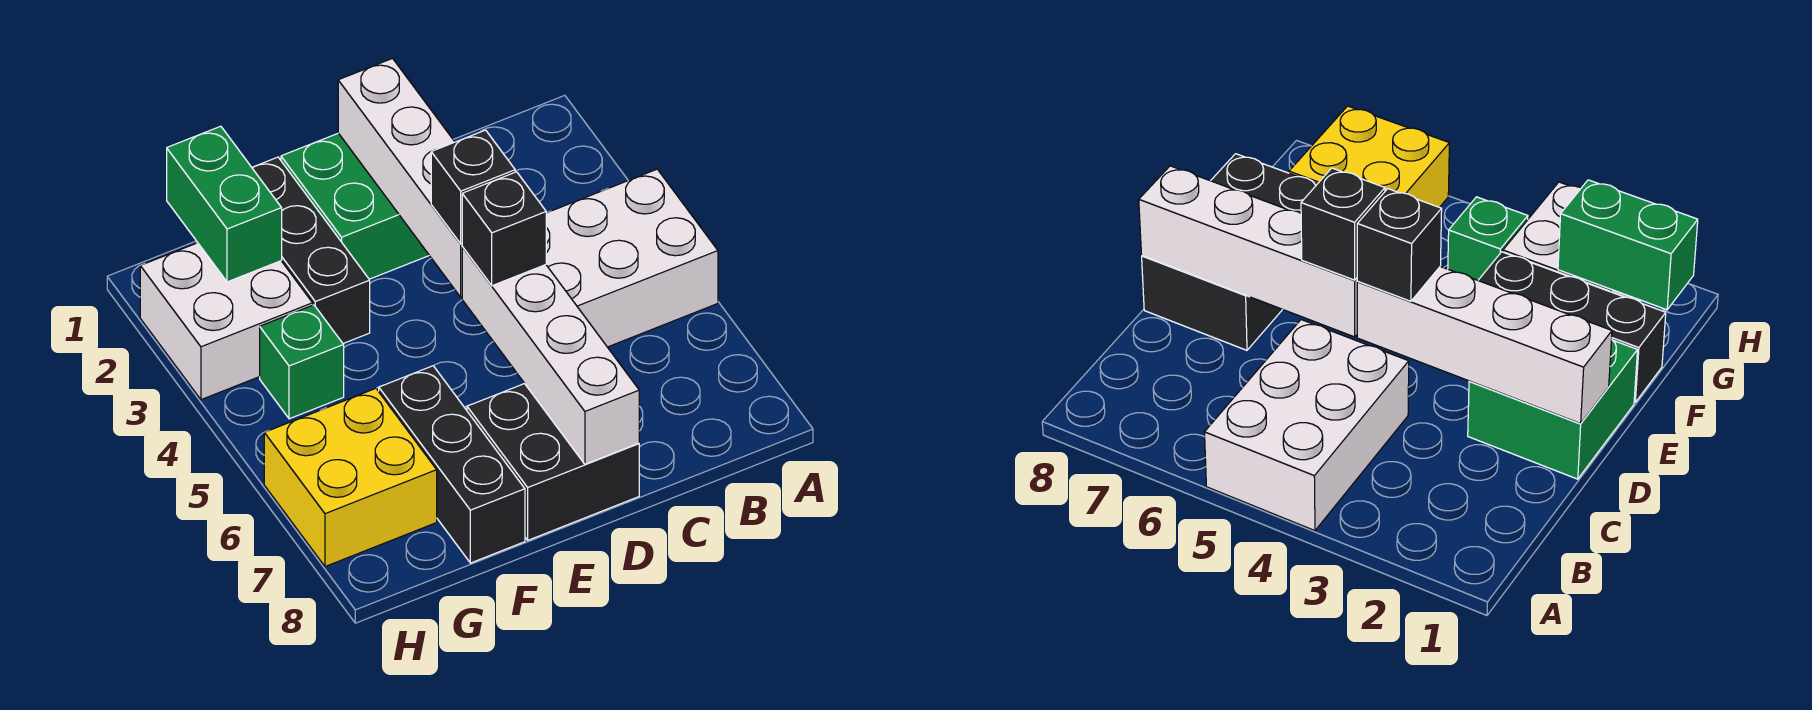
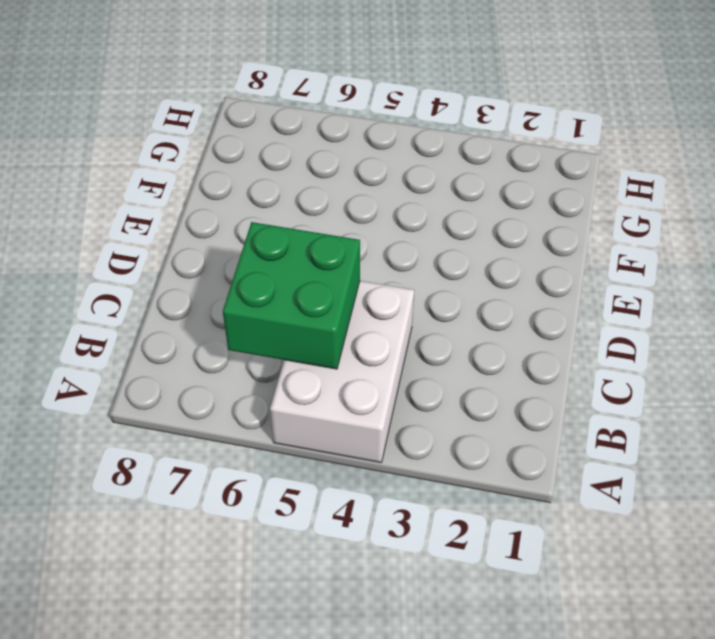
green 2x2 brick [223,222,360,369] -> green 2x2 brick moved to [281,133,429,279]
none -> black 2x2 brick [467,384,639,540]
none -> black 1x3 brick [252,157,370,343]
none -> black 1x3 brick [379,366,525,563]

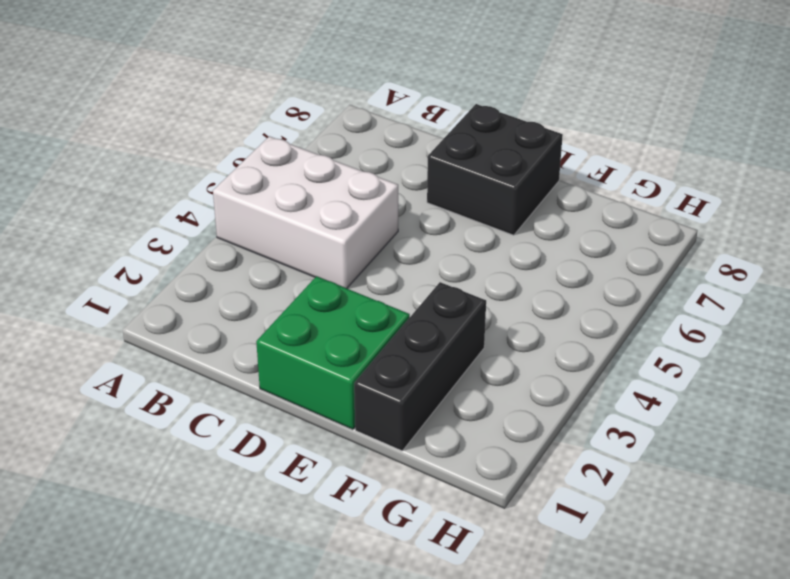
none -> black 1x3 brick [379,366,525,563]
none -> white 2x2 brick [140,243,313,400]
none -> green 1x1 brick [260,305,344,419]

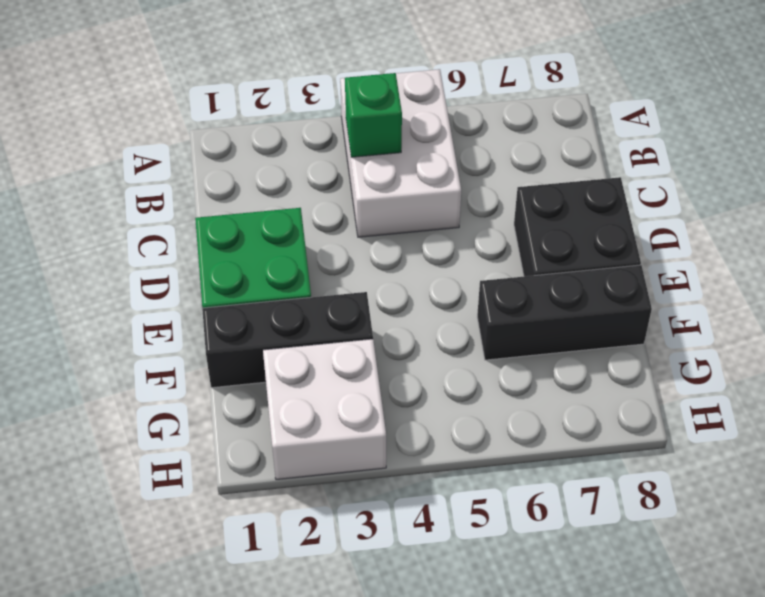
green 1x1 brick [345,73,402,157] -> green 1x1 brick moved to [260,305,344,419]
none -> yellow 2x2 brick [264,388,437,567]
none -> white 1x4 brick [338,59,462,297]
none -> white 1x4 brick [462,247,639,464]

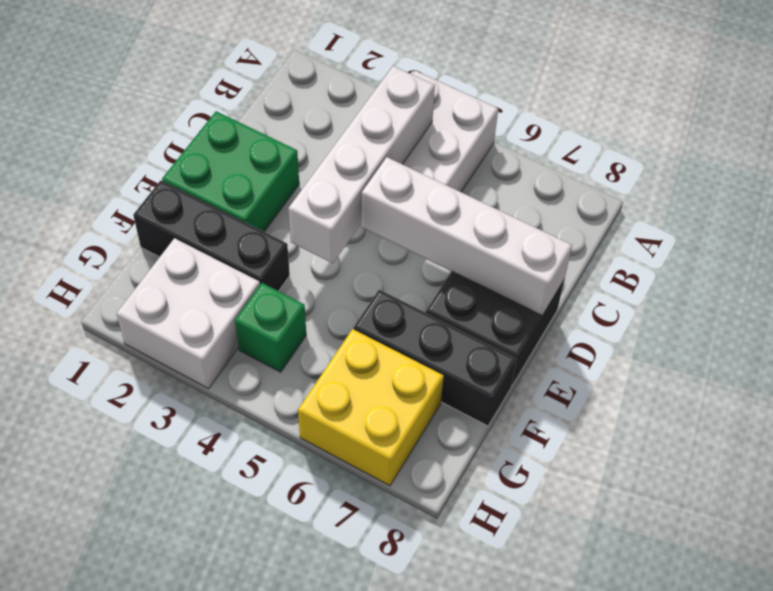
white 1x4 brick [288,66,435,263] -> white 1x4 brick turned to [338,59,462,297]
none -> green 1x2 brick [167,126,282,282]
none -> black 1x1 brick [431,130,515,244]
none -> black 1x1 brick [462,172,546,286]

